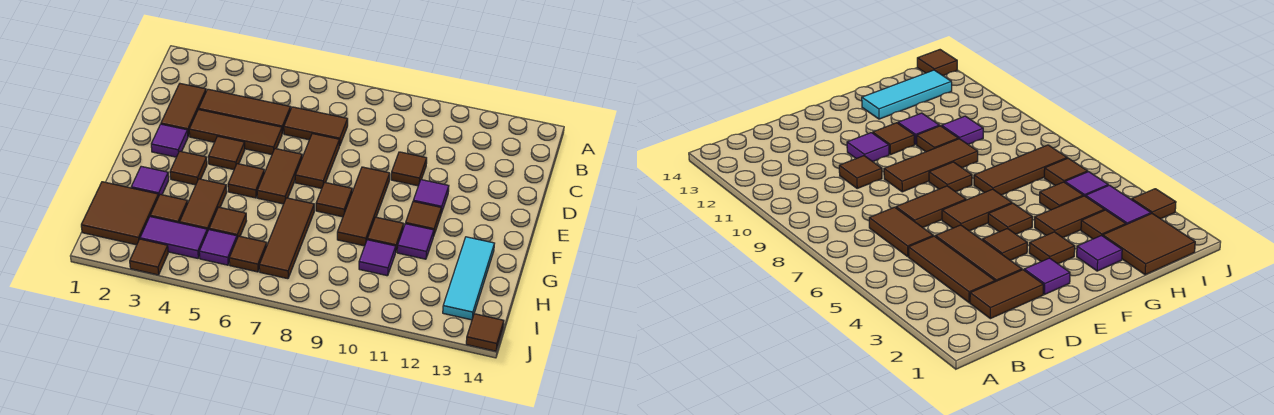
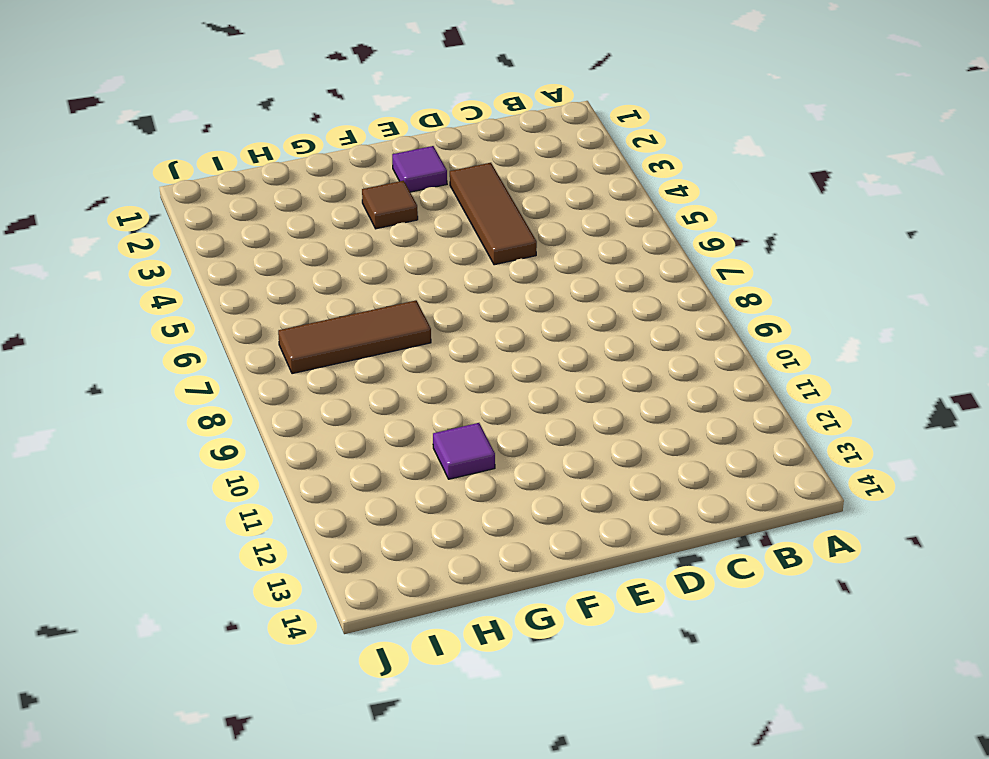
none -> brown 1x2 tile [161,84,206,136]
none -> brown 1x3 tile [199,89,291,134]
none -> brown 1x2 tile [284,107,348,146]
none -> brown 1x2 tile [295,134,339,189]

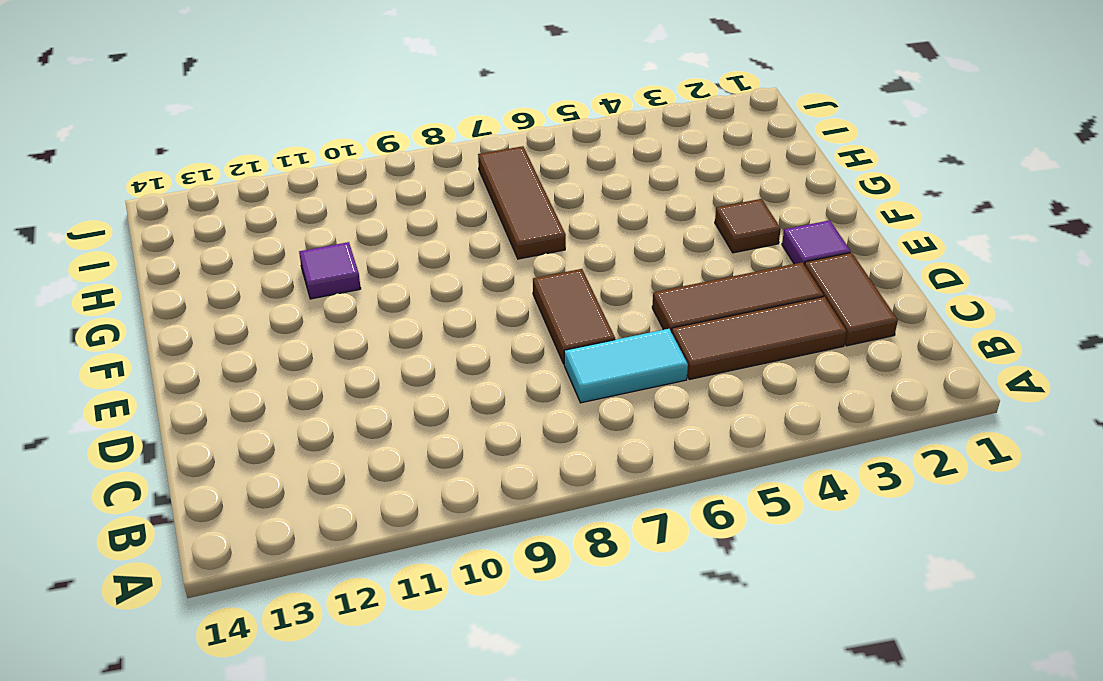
cyan 1x2 tile [564,329,688,403] -> brown 1x2 tile [284,107,348,146]
none -> brown 1x1 tile [391,152,427,186]
none -> brown 1x1 tile [208,136,245,170]
none -> brown 1x2 tile [257,149,302,204]
none -> brown 1x3 tile [337,167,390,246]

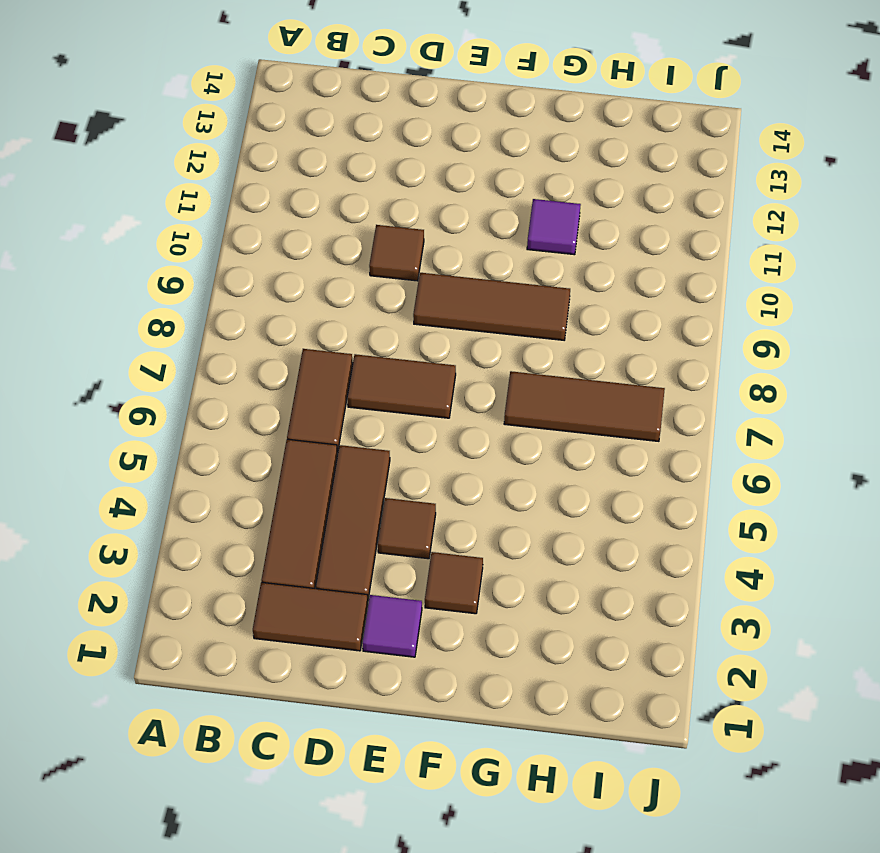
none -> brown 1x2 tile [257,149,302,204]
none -> purple 1x1 tile [413,180,449,213]
none -> brown 1x1 tile [228,164,265,198]
none -> brown 1x1 tile [316,182,352,217]

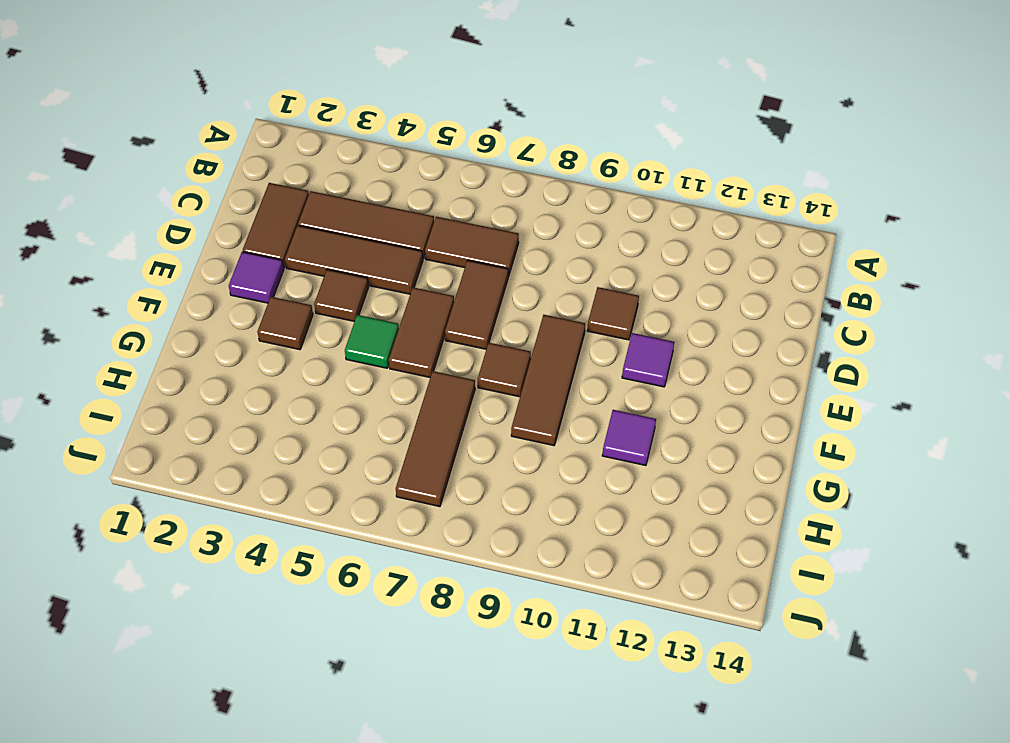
green 1x1 tile [345,315,399,368] -> brown 1x1 tile [228,164,265,198]
none -> brown 1x1 tile [406,201,441,234]
none -> purple 1x1 tile [131,166,169,196]
none -> brown 1x2 tile [180,179,227,232]
none -> brown 1x1 tile [367,217,404,251]

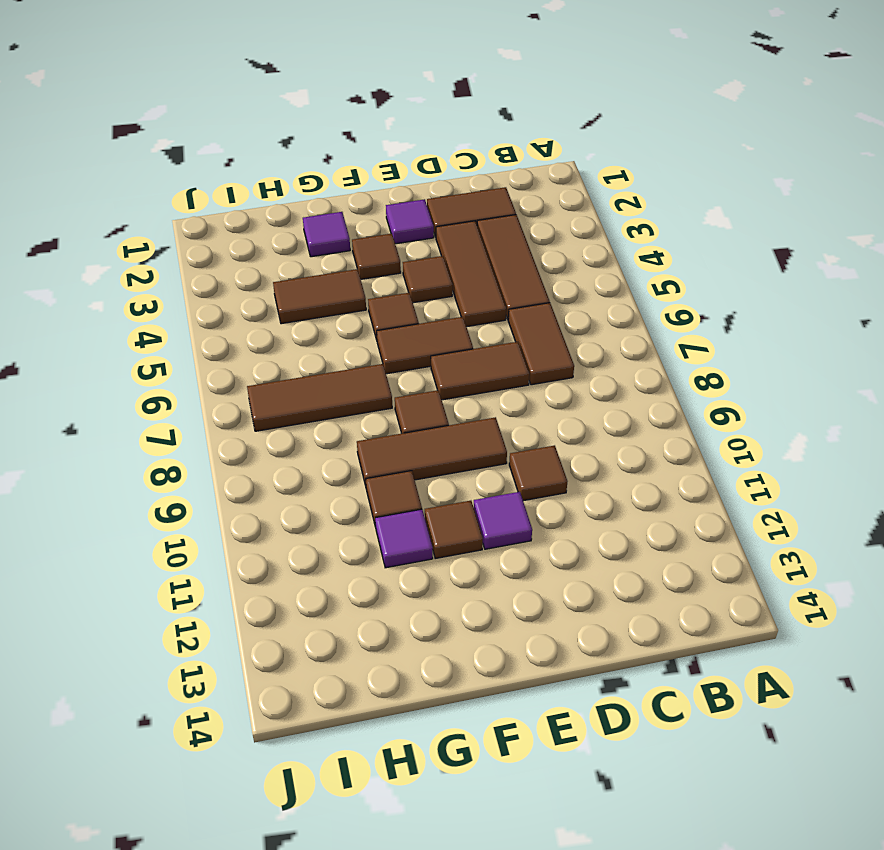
none -> cyan 1x3 tile [443,237,495,320]
none -> brown 2x2 tile [81,182,159,245]
none -> brown 1x1 tile [150,194,188,223]
none -> brown 1x1 tile [209,207,246,238]

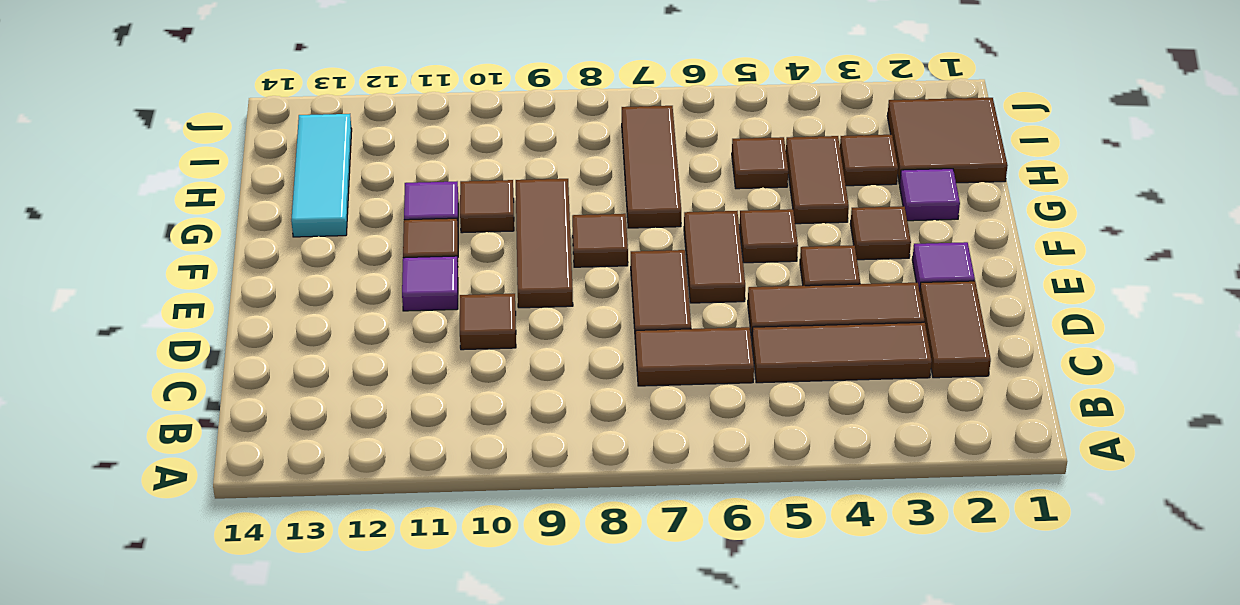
none -> purple 1x1 tile [359,240,396,276]
none -> purple 1x2 tile [140,217,207,258]
none -> purple 1x1 tile [199,230,237,265]
none -> brown 1x1 tile [229,236,267,272]

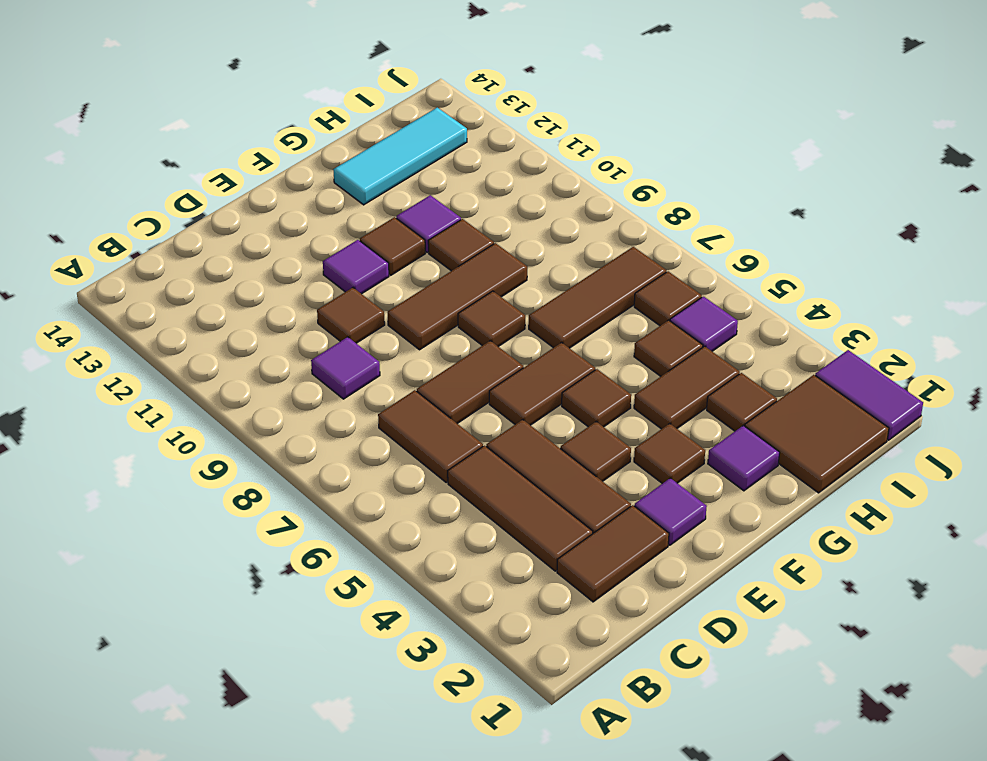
purple 1x1 tile [311,337,380,399] -> purple 1x1 tile moved to [359,240,396,276]
purple 1x2 tile [815,350,923,440] -> purple 1x2 tile moved to [140,217,207,258]
none -> brown 1x1 tile [130,239,168,275]
none -> brown 1x1 tile [466,314,504,351]

